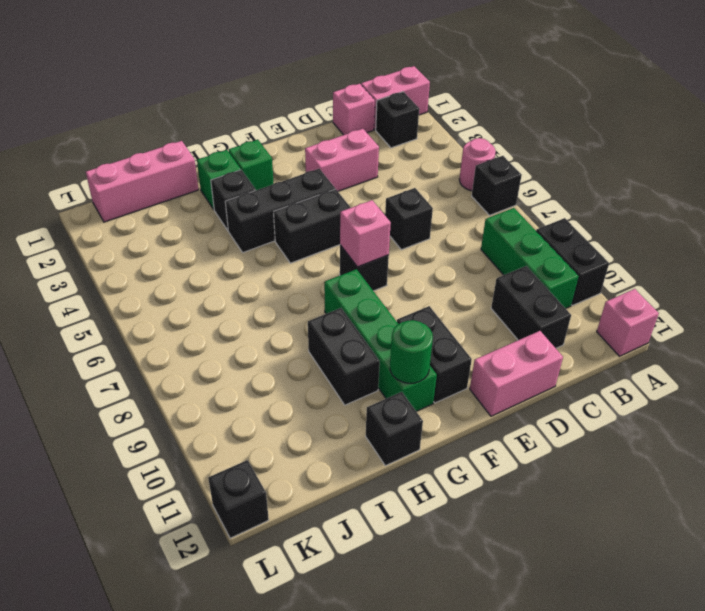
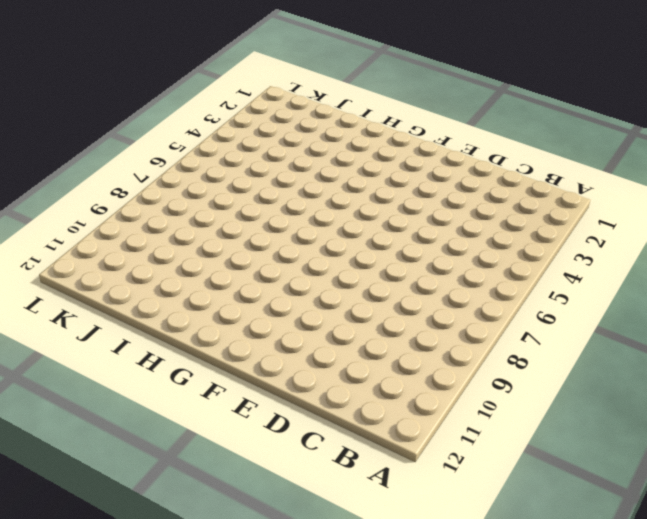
none -> pink 1x2 brick [361,66,430,130]
none -> pink 1x1 round brick [459,138,496,191]
none -> black 1x1 brick [472,156,522,215]

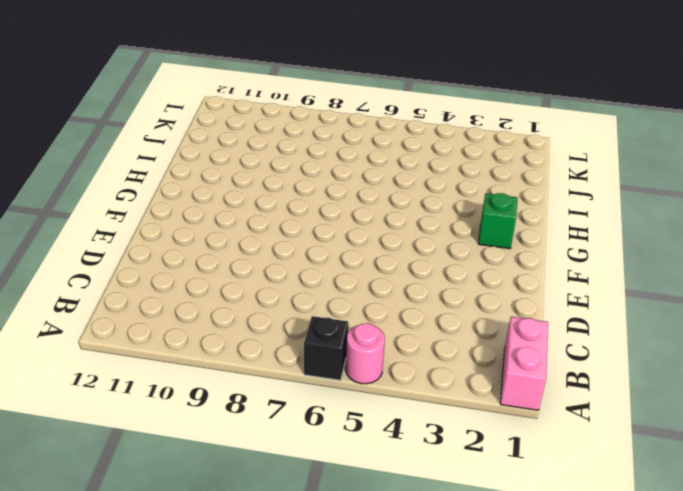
none -> black 1x2 brick [536,218,609,305]
none -> pink 1x1 brick [597,289,659,356]
none -> black 1x1 brick [376,92,419,148]

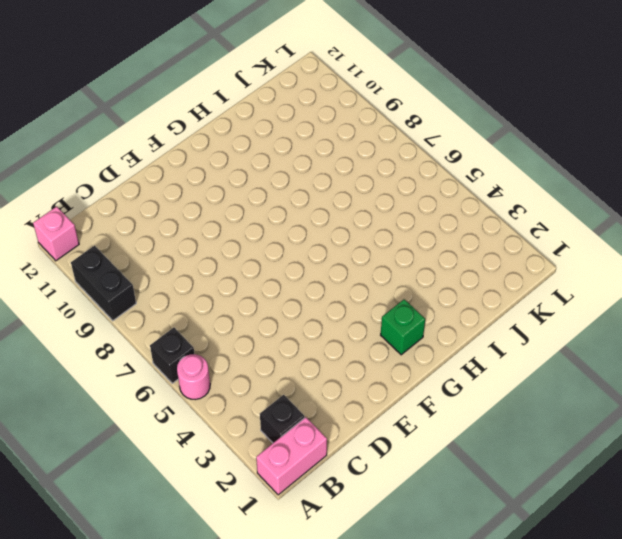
none -> green 1x3 brick [481,208,579,309]
none -> pink 1x1 brick [333,84,375,135]
none -> black 1x2 brick [491,266,571,348]

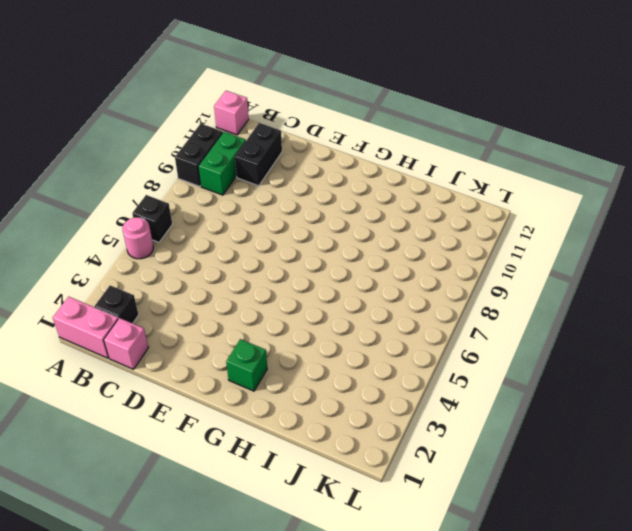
green 1x2 brick [198,132,246,195] -> green 1x3 brick [481,208,579,309]
none -> pink 1x2 brick [305,129,379,191]
none -> black 1x1 brick [385,188,433,250]
none -> pink 1x2 brick [470,331,563,416]

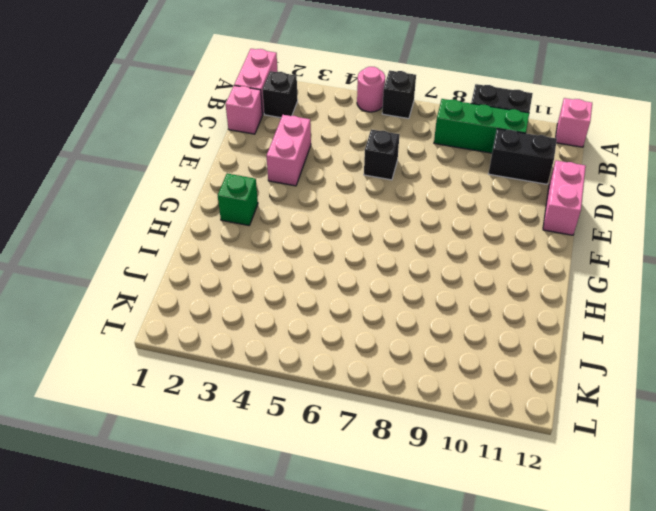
none -> black 1x3 brick [225,169,335,253]
none -> black 1x2 brick [274,189,351,263]
none -> black 1x1 brick [340,245,389,291]

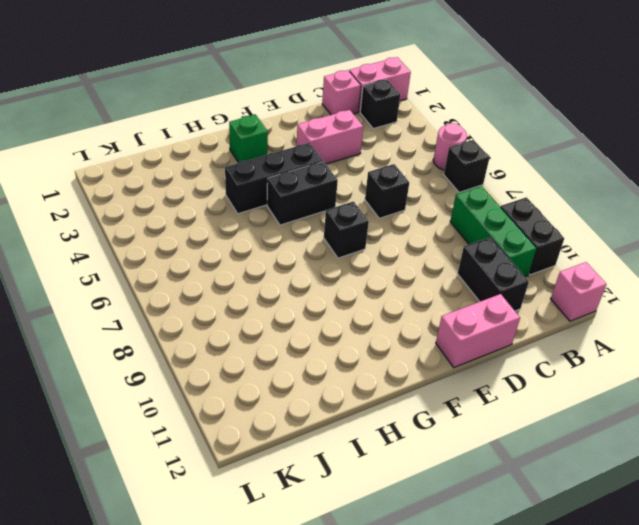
none -> black 1x2 brick [397,306,472,403]
none -> green 1x4 brick [324,269,437,411]
none -> green 1x1 brick [197,150,241,209]

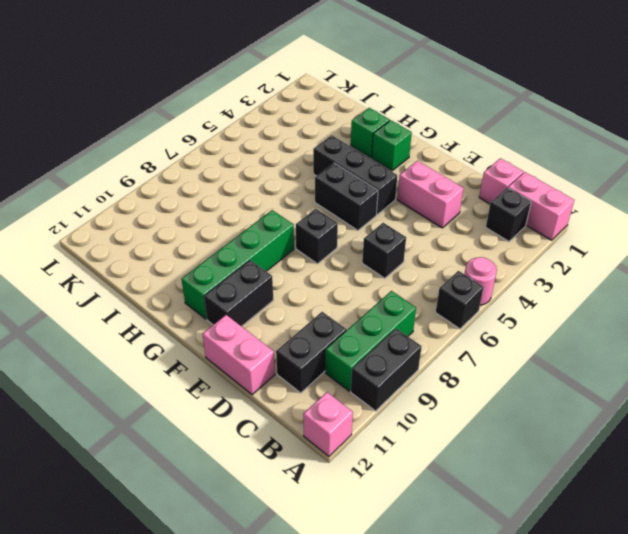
none -> black 1x1 brick [211,170,256,230]
none -> black 1x2 brick [308,308,380,405]
none -> black 1x1 brick [366,392,423,466]

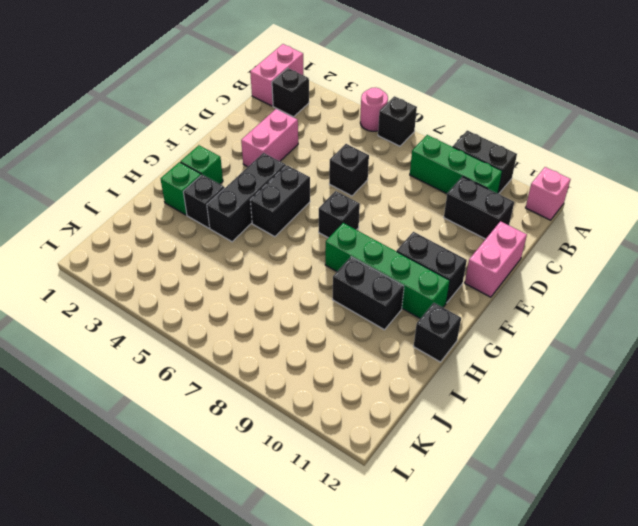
none -> pink 1x1 brick [333,84,375,135]
none -> pink 1x3 brick [86,141,199,222]
none -> black 1x1 brick [208,460,269,538]

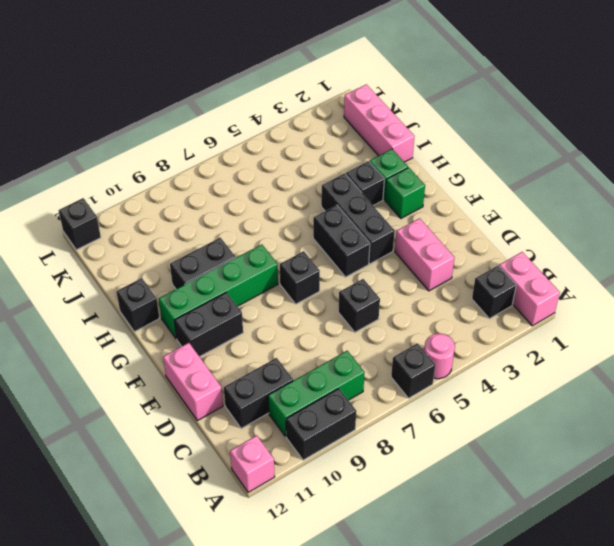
none -> pink 1x1 brick [333,84,375,135]
none -> pink 1x1 brick [340,200,391,267]
none -> green 1x1 round brick [390,320,433,383]

